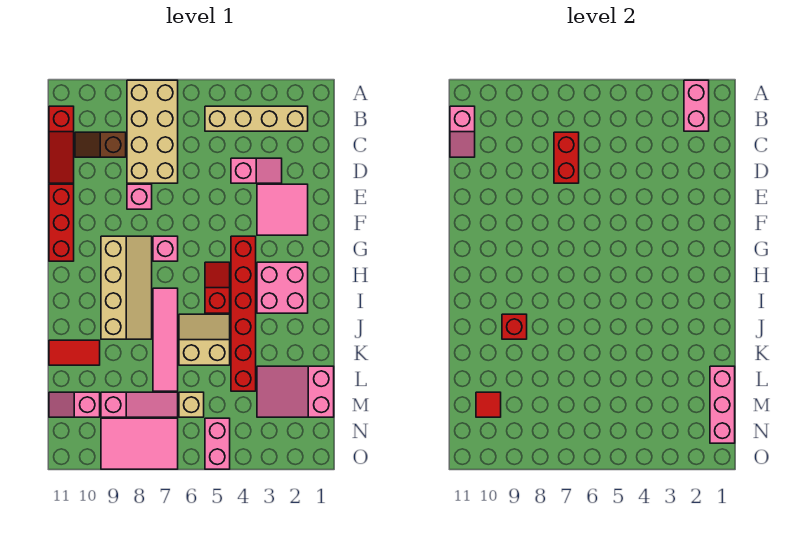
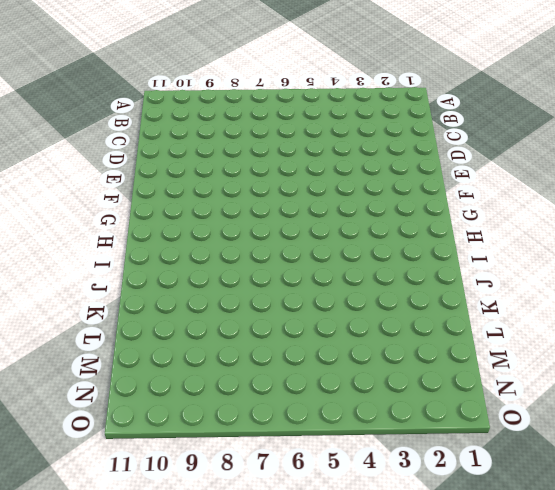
none -> tan 2x4 brick [127,80,178,183]
none -> tan 1x4 brick [205,106,308,131]
none -> red 1x3 slope [49,106,74,183]

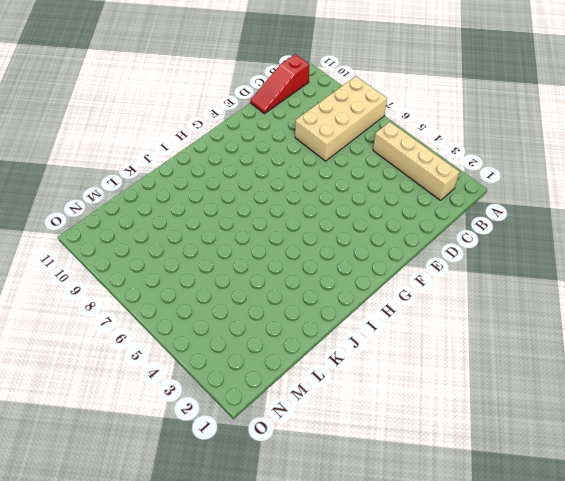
none -> brown 1x2 slope [75,132,126,157]
none -> pink 1x2 slope [231,158,282,183]
none -> pink 2x2 tile [257,184,308,235]

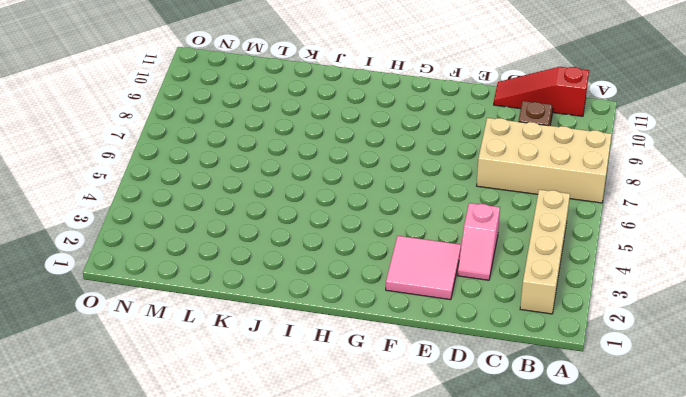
none -> pink 1x1 brick [127,184,152,209]
none -> red 1x3 brick [49,184,74,261]
none -> red 1x6 brick [231,236,256,391]

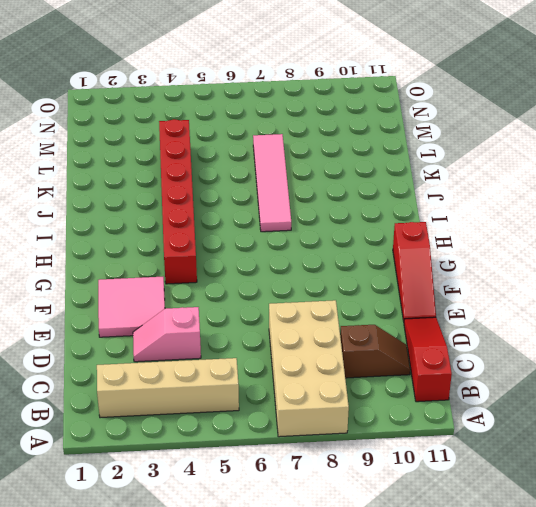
red 1x3 slope [393,222,436,321] -> red 1x3 brick [49,184,74,261]
none -> pink 1x1 brick [127,184,152,209]
none -> pink 1x1 brick [153,236,178,261]
none -> tan 2x4 slope [101,236,152,339]

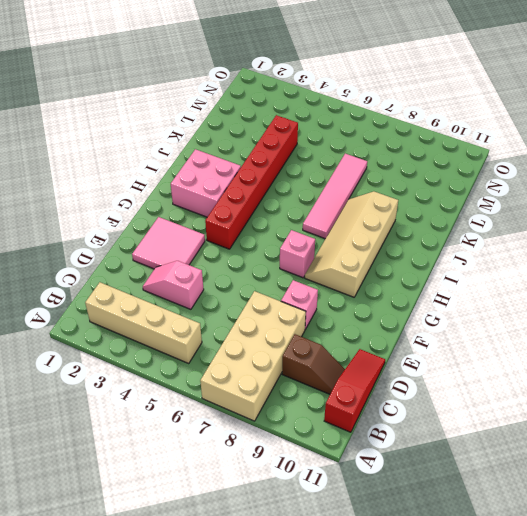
none -> red 1x3 brick [49,184,74,261]
none -> red 1x2 slope [205,262,230,313]
none -> tan 2x2 slope [179,314,230,365]

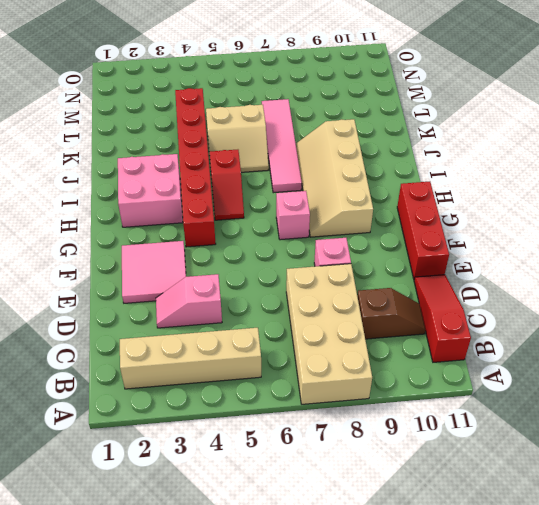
none -> red 1x2 tile [49,340,100,365]
none -> pink 2x3 slope [257,366,334,417]
none -> tan 1x1 brick [179,392,204,417]

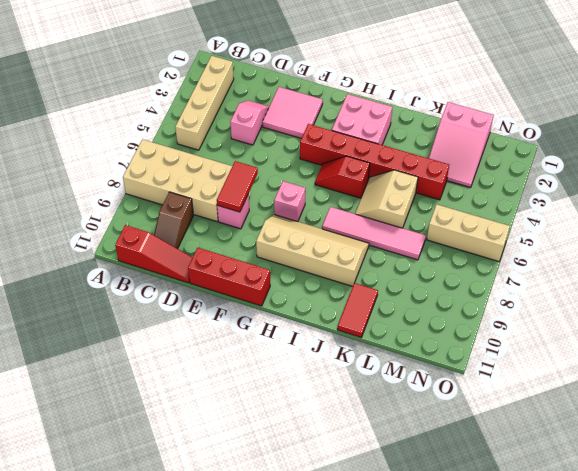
red 1x2 tile [217,161,258,212] -> none
tan 1x3 brick [427,204,510,261] -> tan 1x1 brick [179,392,204,417]
none -> pink 1x3 slope [101,392,178,417]
none -> pink 1x2 slope [49,392,100,417]
none -> pink 1x2 brick [205,418,230,469]

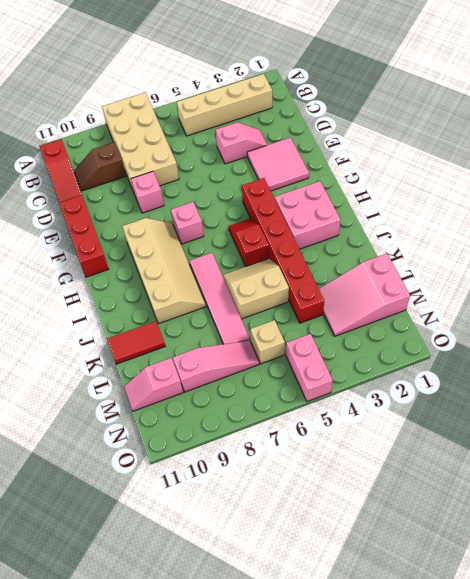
none -> pink 2x3 tile [101,418,178,469]
none -> pink 1x2 brick [684,80,709,131]
none -> pink 1x2 slope [450,106,475,157]

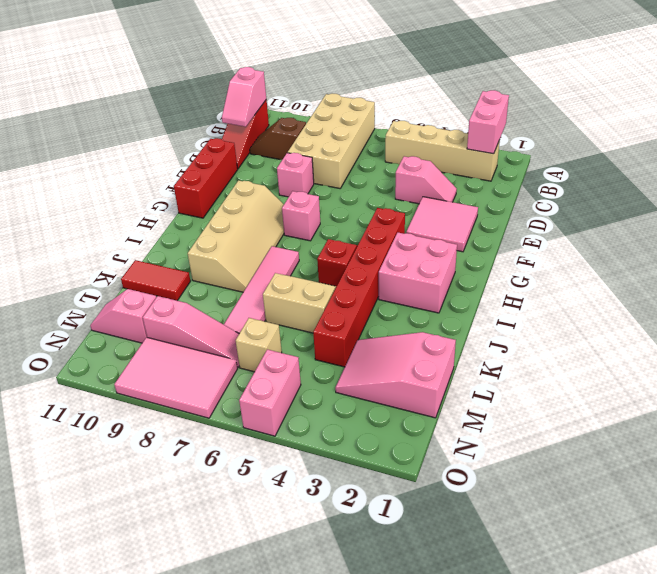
none -> red 1x2 brick [554,132,579,183]
none -> red 1x1 brick [502,314,527,339]
none -> pink 1x3 brick [710,366,735,443]

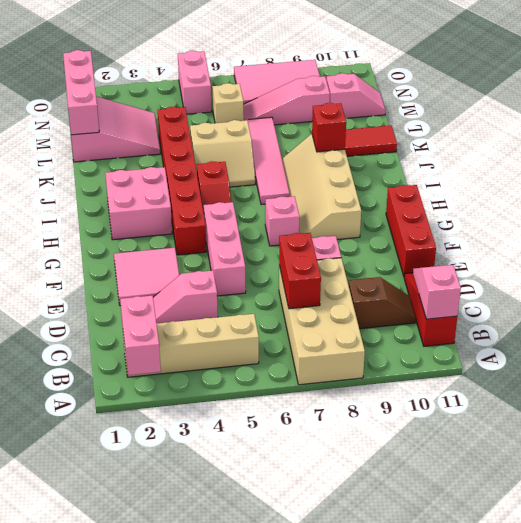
pink 1x3 brick [204,202,246,296] -> none
none -> red 1x1 tile [476,392,501,417]

